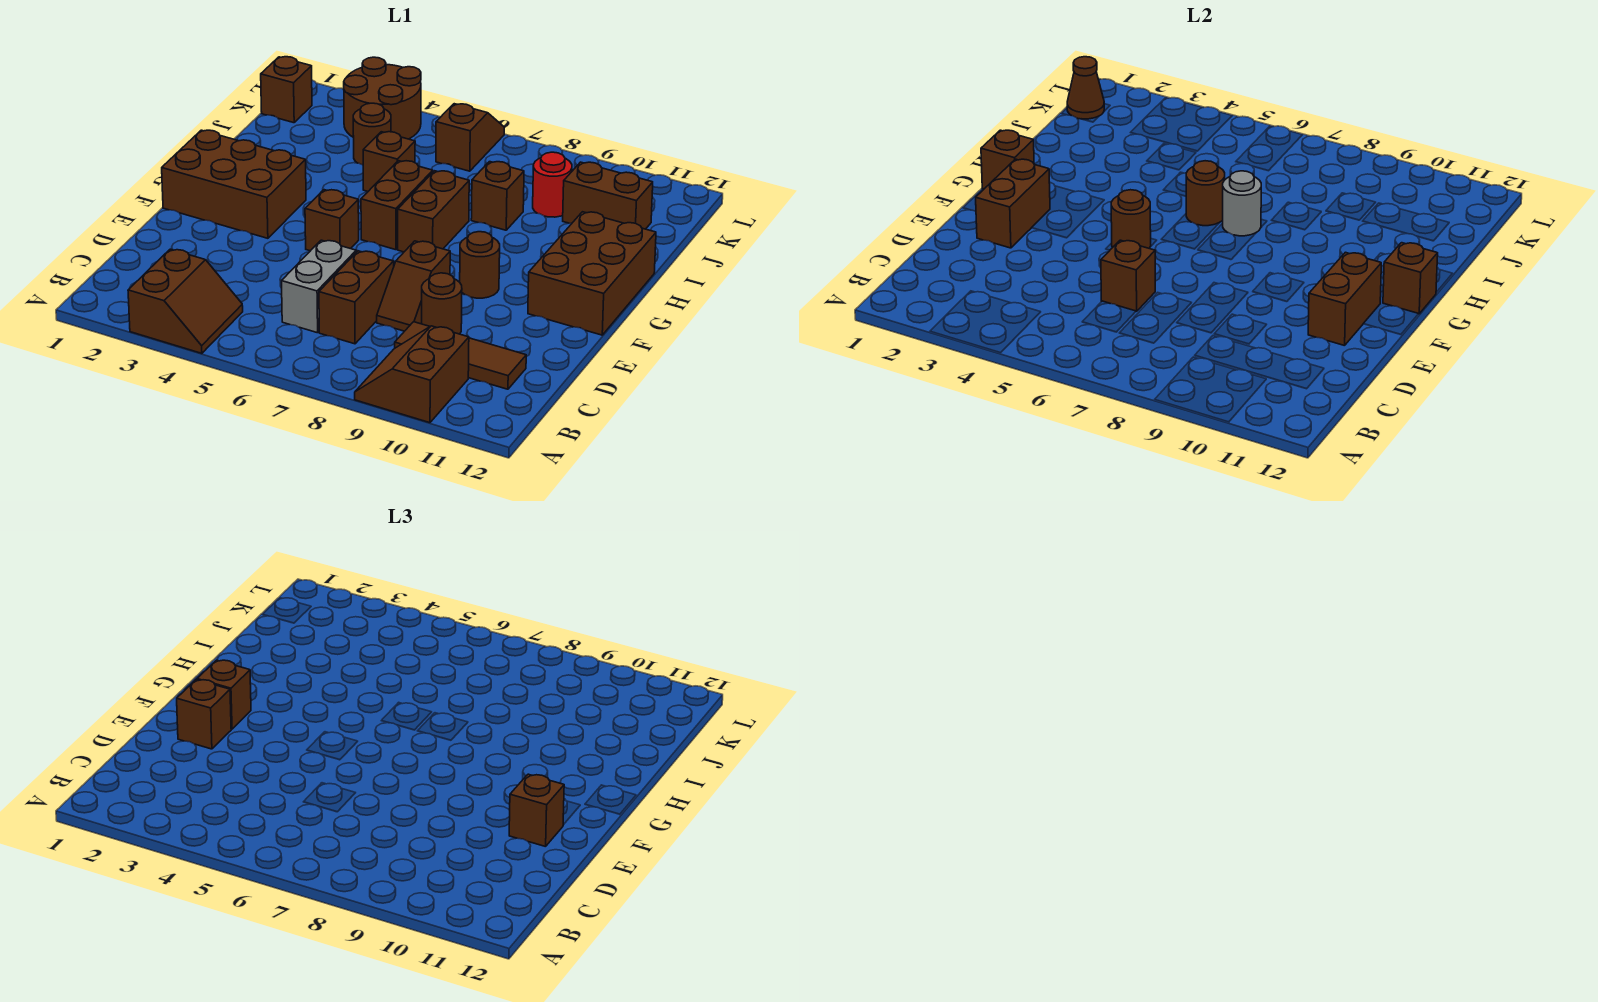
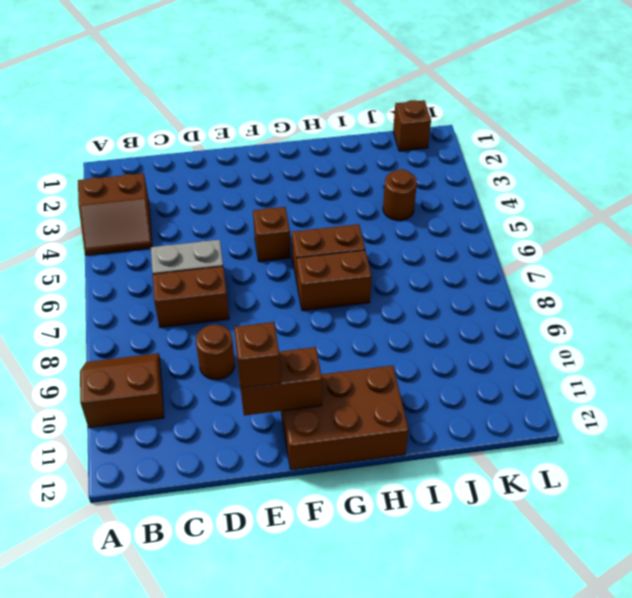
none -> brown 1x3 tile [395,322,526,389]
none -> brown 1x2 slope [377,241,450,331]
none -> brown 2x3 brick [162,130,306,238]
none -> brown 1x1 round brick [460,232,500,298]

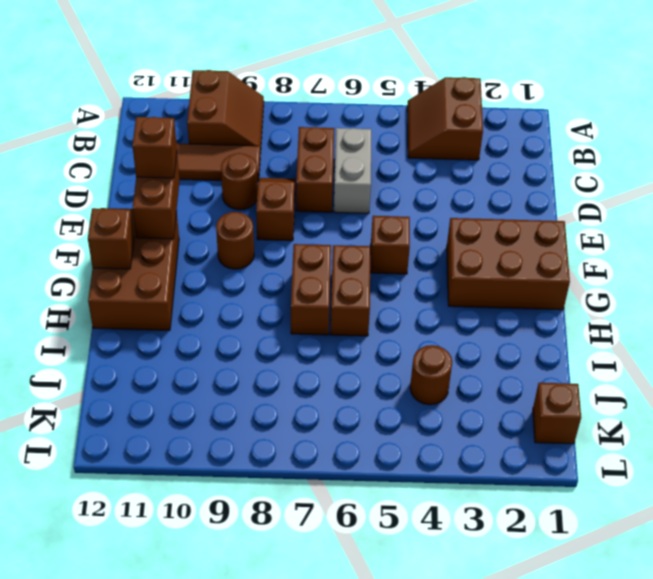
none -> brown 1x1 brick [363,132,415,191]
none -> brown 1x1 brick [471,162,524,230]
none -> red 1x1 round brick [533,152,572,217]
none -> brown 1x2 brick [563,162,653,229]

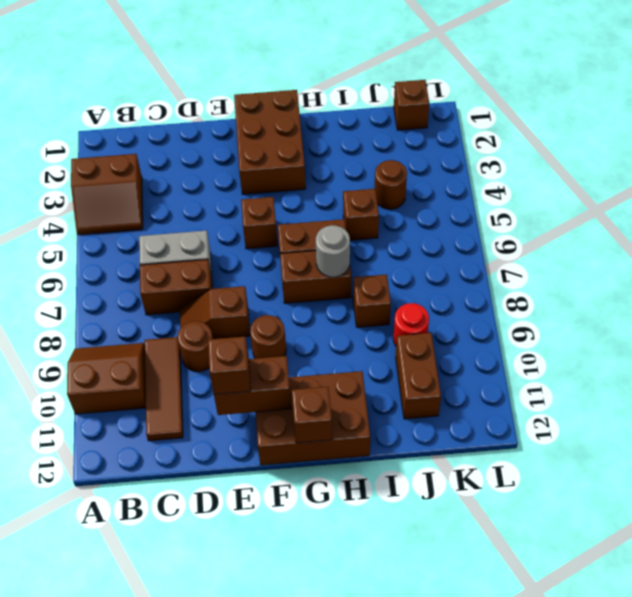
none -> brown 2x2 round brick [344,57,421,139]
none -> brown 1x2 slope [436,104,504,171]
none -> brown 1x1 brick [1101,240,1155,311]
none -> brown 1x2 brick [976,159,1050,248]

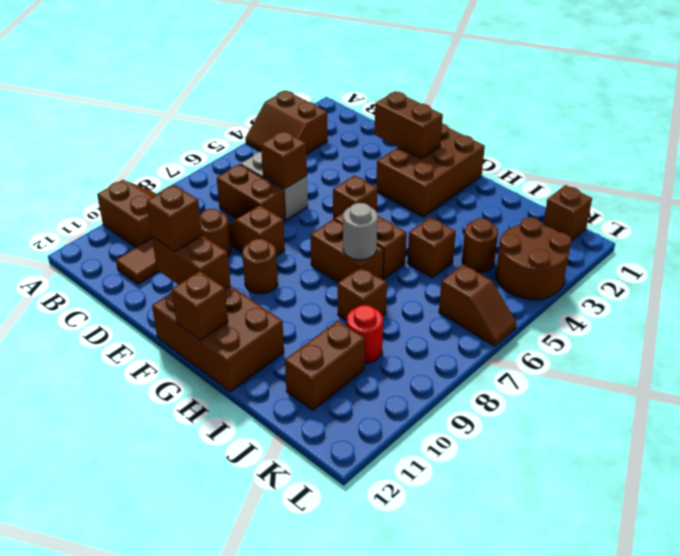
none -> brown 1x1 round brick [1111,190,1151,248]
none -> brown 1x1 brick [981,130,1034,189]
none -> brown 1x1 round brick [1186,161,1225,226]
none -> brown 1x1 cone [1067,57,1104,119]

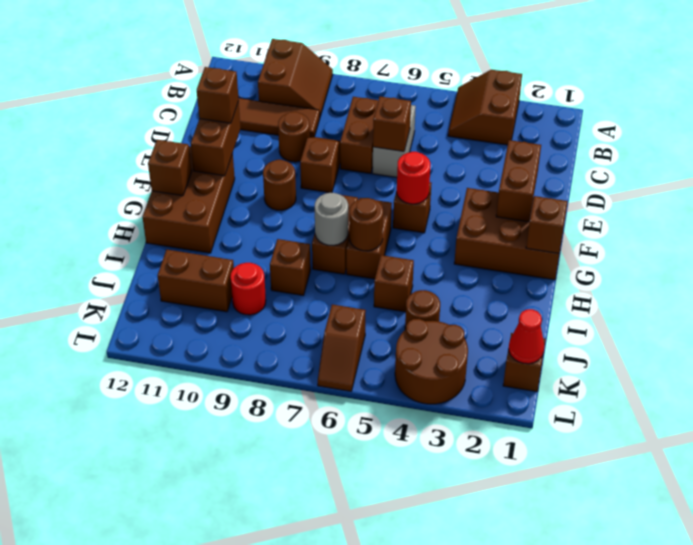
red 1x1 round brick [397,152,430,204] -> brown 1x1 round brick [1111,190,1151,248]
red 1x1 cone [509,309,544,364] -> brown 1x1 cone [1067,57,1104,119]
none -> brown 1x1 brick [177,680,231,749]
none -> brown 1x1 brick [197,660,251,729]

